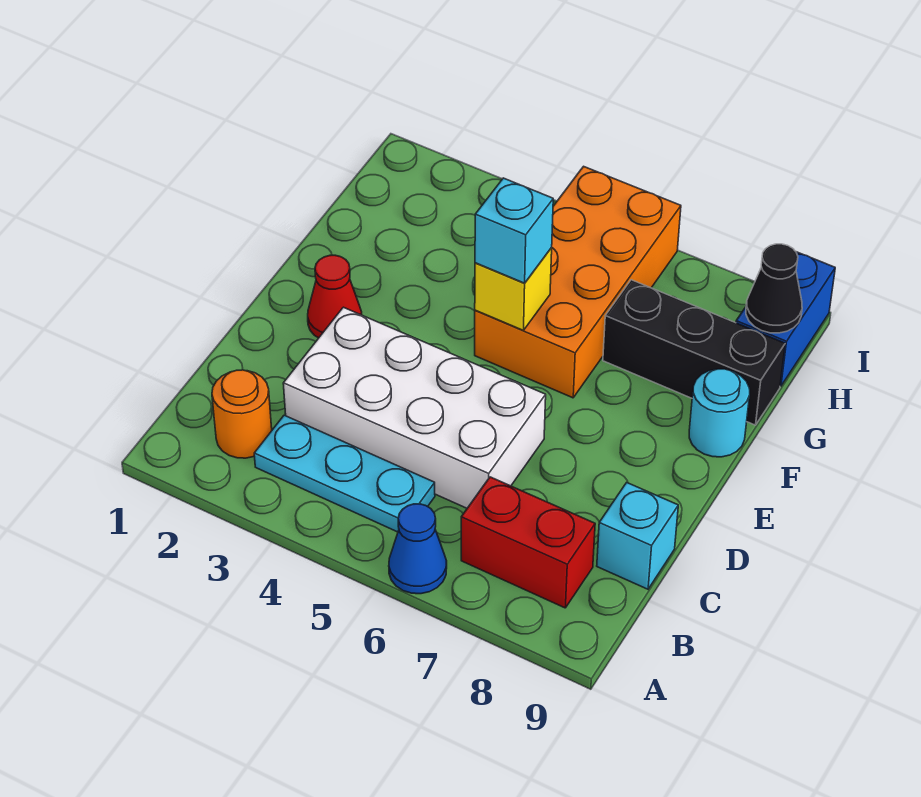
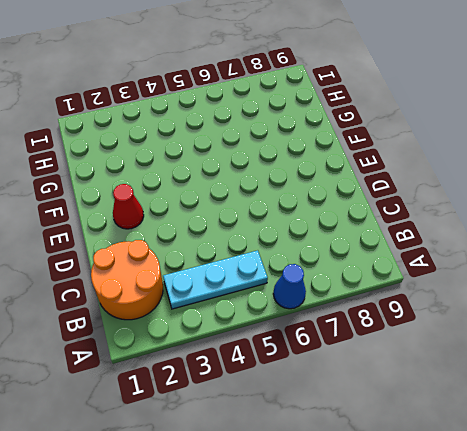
orange 2x2 round brick [91,240,163,320] -> orange 1x1 round brick [212,370,272,458]
none -> red 1x2 brick [461,477,595,608]
none -> white 2x4 brick [283,307,546,508]
none -> cyan 1x1 brick [597,483,678,589]

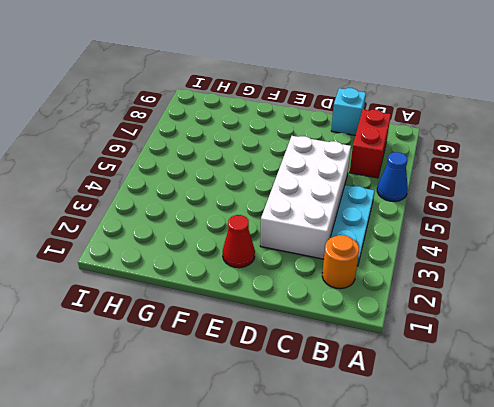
none -> orange 2x4 brick [475,166,681,398]
none -> cyan 1x1 round brick [689,369,750,457]
none -> black 1x3 brick [603,280,785,425]

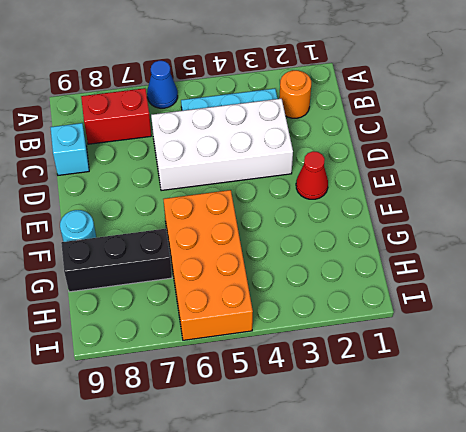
none -> blue 1x2 brick [736,252,835,386]
none -> yellow 1x1 brick [475,248,552,330]
none -> black 1x1 cone [746,244,802,333]

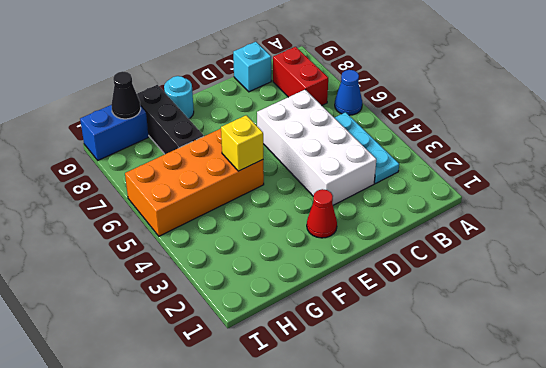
none -> orange 1x1 round brick [212,370,272,458]
none -> cyan 1x1 brick [475,178,553,283]

